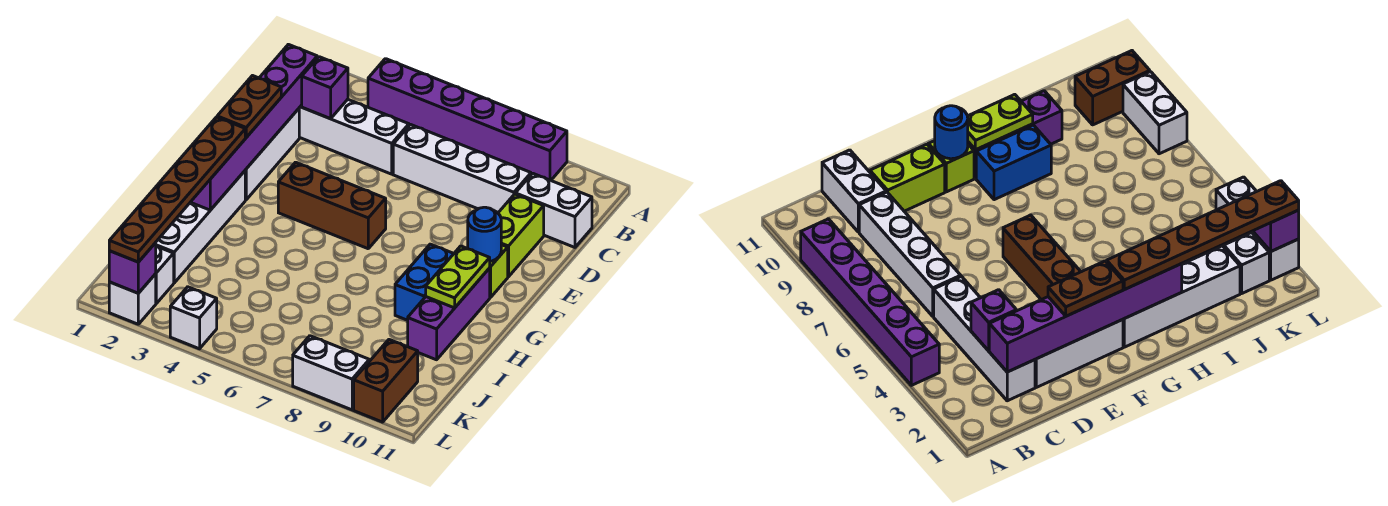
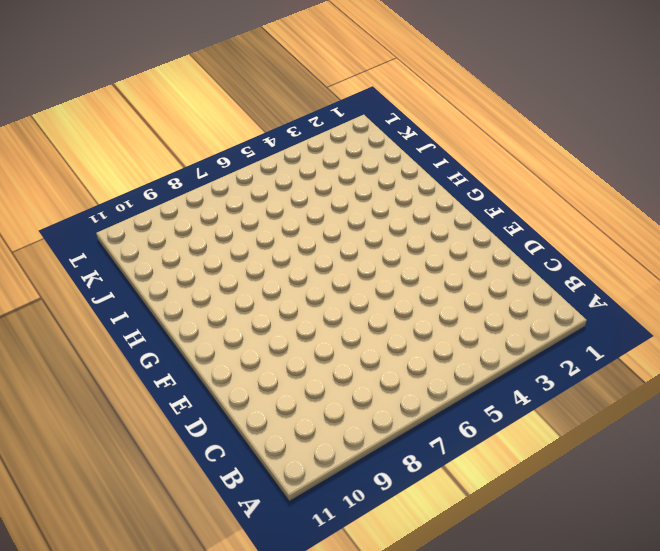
none -> purple 1x6 brick [368,59,567,180]
none -> white 1x4 brick [299,99,409,174]
none -> white 1x4 brick [393,125,531,213]

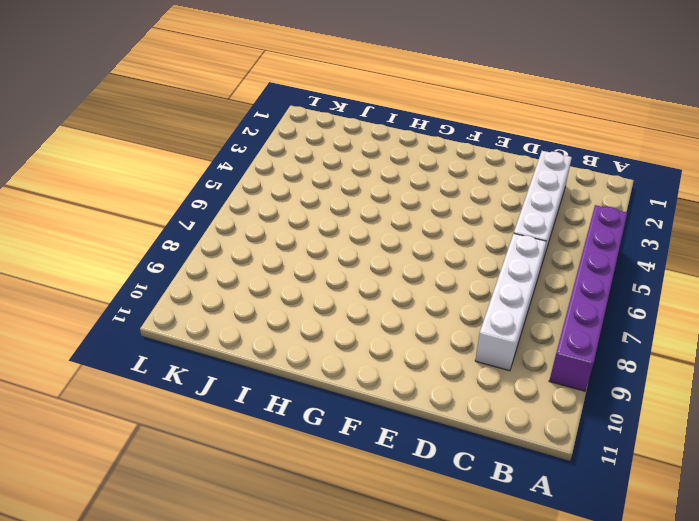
none -> white 1x2 brick [515,173,592,247]
none -> white 1x3 brick [245,109,299,200]
none -> lime 1x2 brick [498,194,544,277]

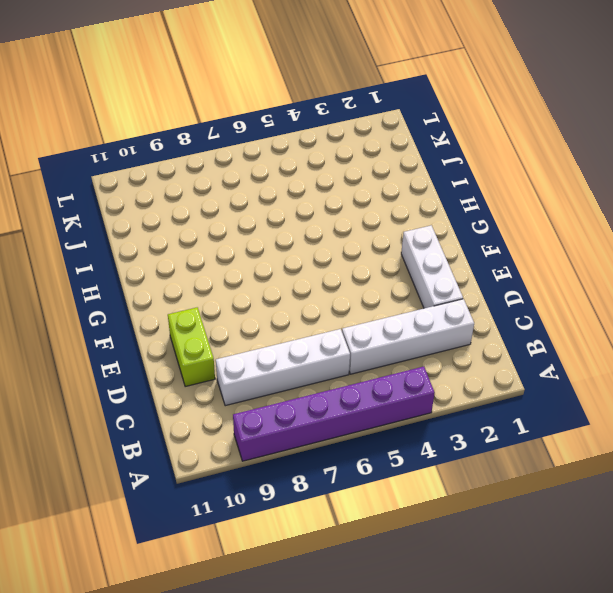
none -> white 1x2 brick [515,173,592,247]
none -> brown 1x3 brick [278,162,386,249]
none -> lime 1x1 brick [490,245,508,298]

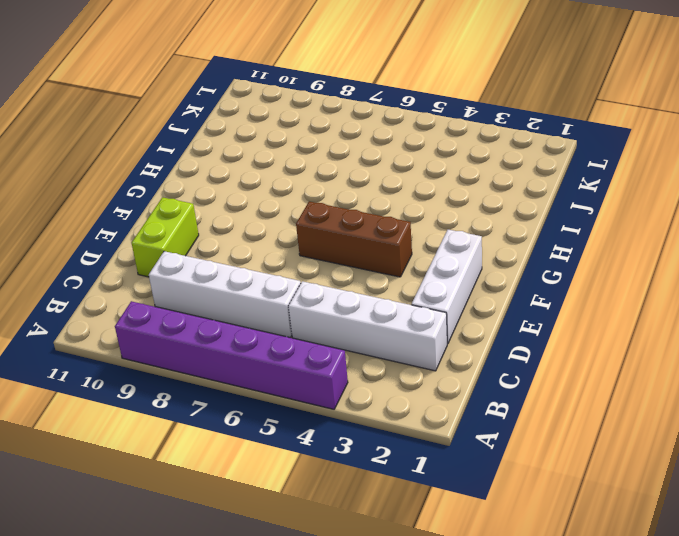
none -> white 1x2 brick [515,173,592,247]
none -> lime 1x1 brick [490,245,508,298]
none -> white 1x4 brick [155,171,245,283]

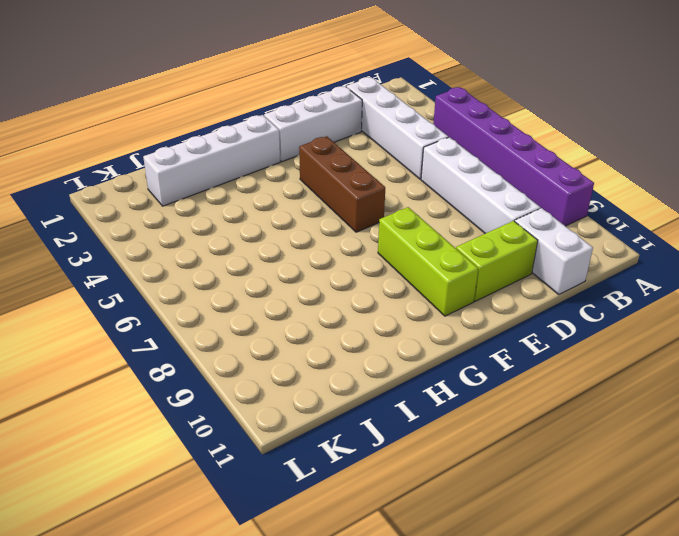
lime 1x3 brick [378,207,478,316] -> lime 1x1 brick [490,245,508,298]
none -> blue 1x2 brick [395,244,454,320]
none -> purple 1x3 brick [408,268,490,360]
none -> white 1x1 brick [156,246,174,303]

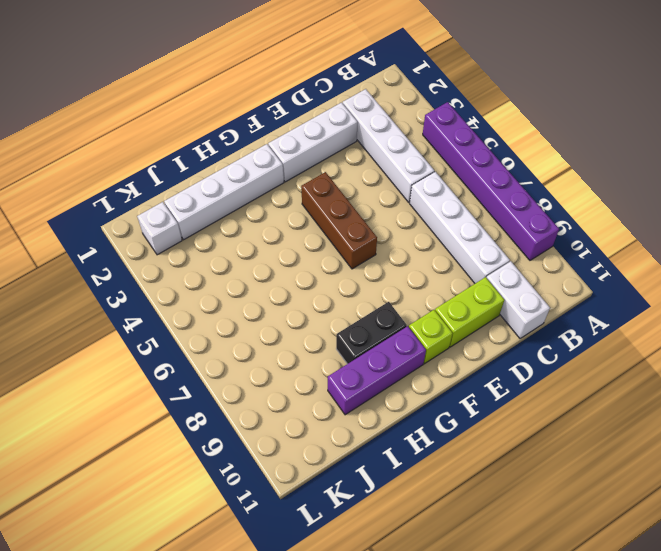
black 1x2 brick [336,302,407,364] -> blue 1x2 brick [395,244,454,320]
none -> brown 1x2 brick [354,340,418,422]
none -> white 1x1 brick [109,274,156,324]
none -> white 1x1 brick [170,287,217,349]

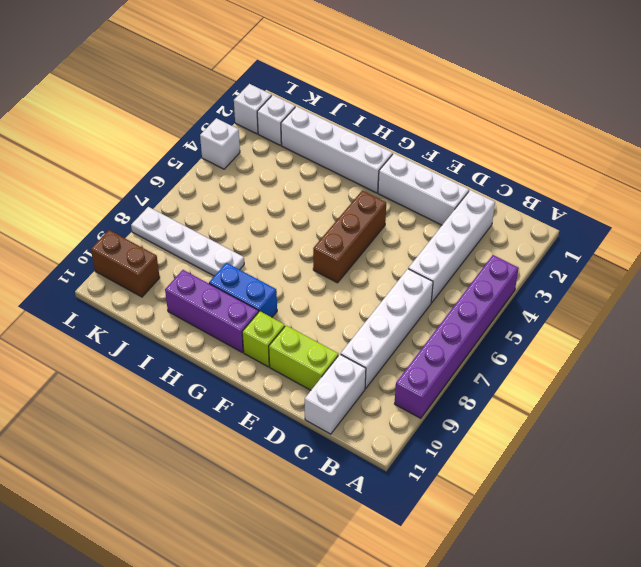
white 1x4 plate [131,207,244,276] -> white 1x2 brick [293,336,369,410]
none -> purple 1x6 brick [191,44,317,210]
none -> purple 1x1 brick [302,57,348,119]
none -> blue 1x1 round brick [468,207,501,262]

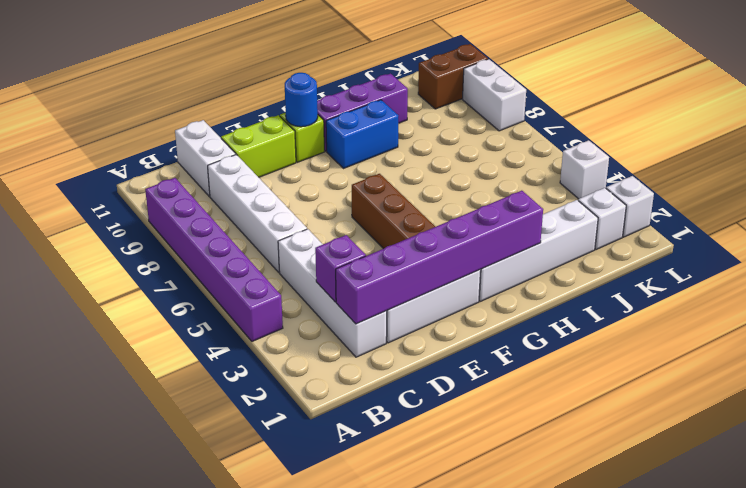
none -> lime 1x2 plate [426,246,490,308]
none -> purple 1x1 brick [109,243,156,293]
none -> brown 1x2 plate [217,76,281,137]

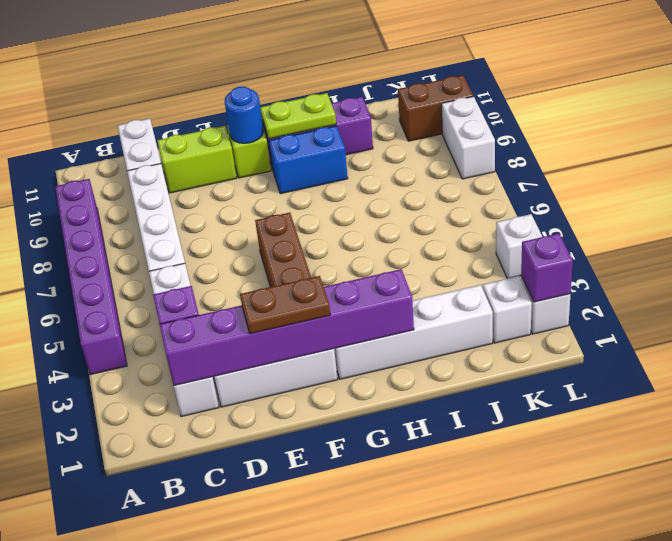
none -> brown 1x6 plate [109,117,245,262]

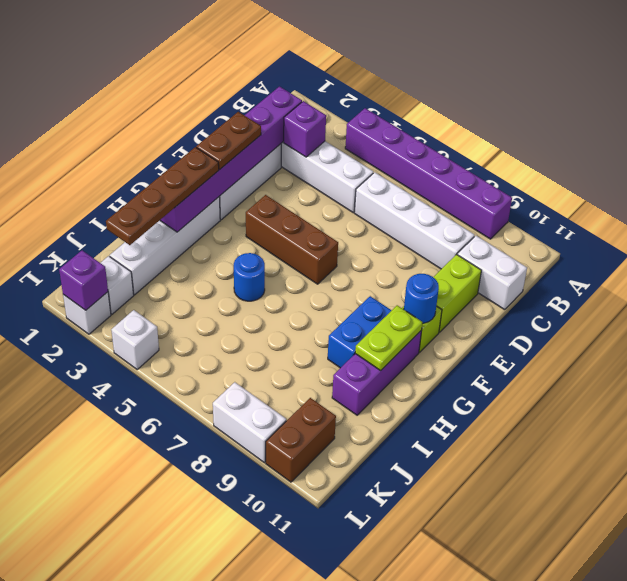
brown 1x4 plate [106,147,219,245] -> brown 1x6 plate [109,117,245,262]
blue 1x1 round brick [234,253,265,301] -> none

